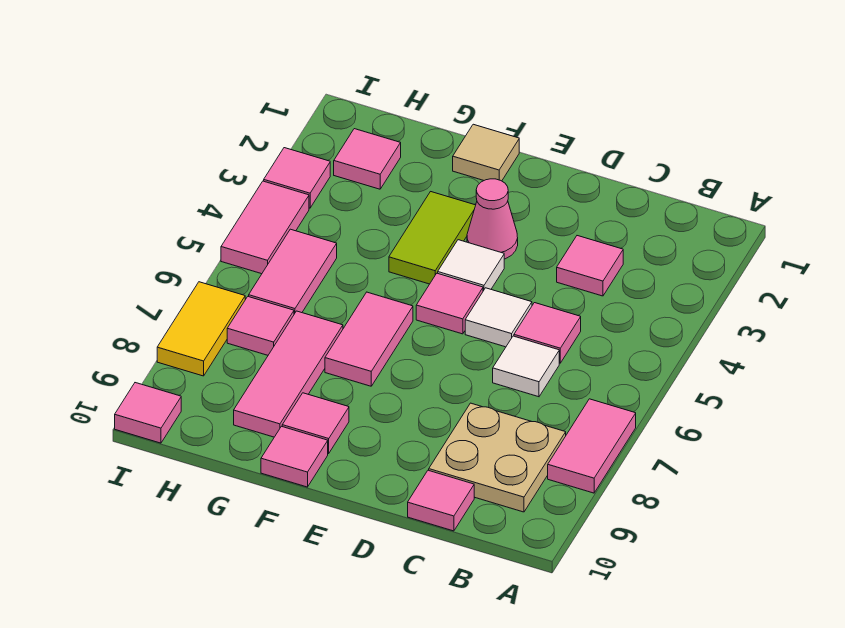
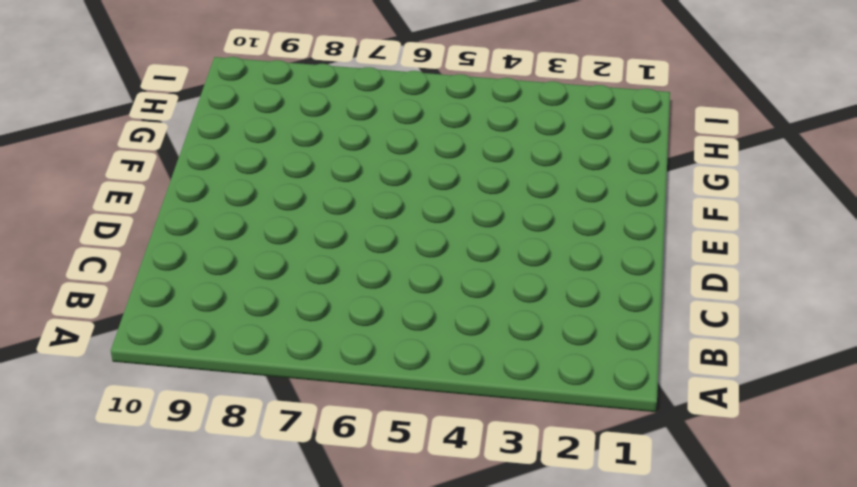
none -> pink 1x2 tile [548,399,636,493]
none -> tan 2x2 plate [429,403,566,512]
none -> pink 1x1 tile [557,236,623,296]

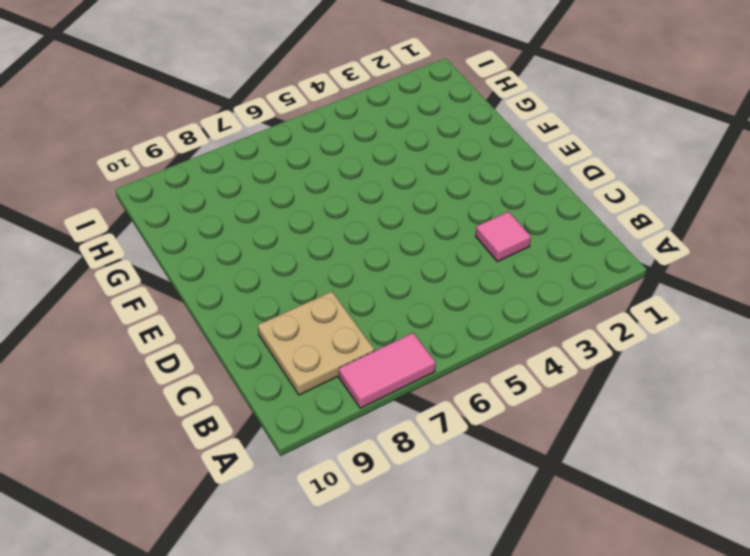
none -> pink 1x1 tile [514,303,581,363]
none -> white 1x1 tile [493,336,559,397]
none -> pink 1x1 tile [408,470,474,531]

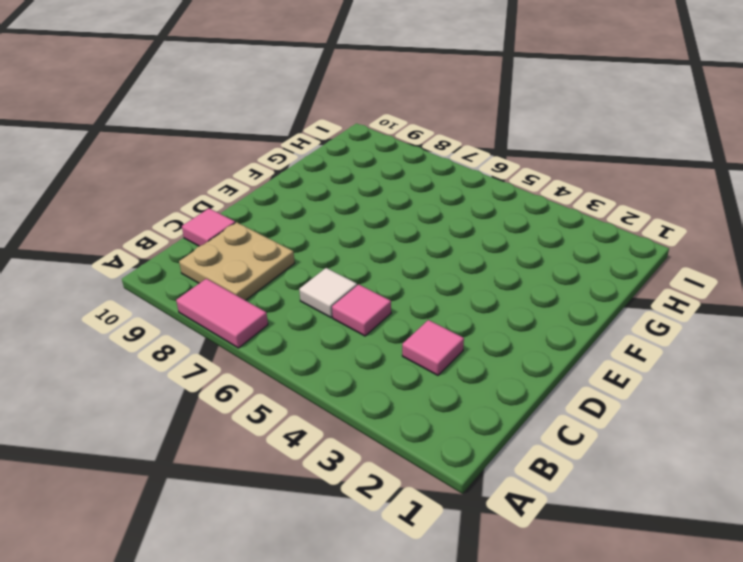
none -> white 1x1 tile [465,288,532,347]
none -> pink 1x1 cone [467,179,518,259]
none -> white 1x1 tile [438,240,504,291]

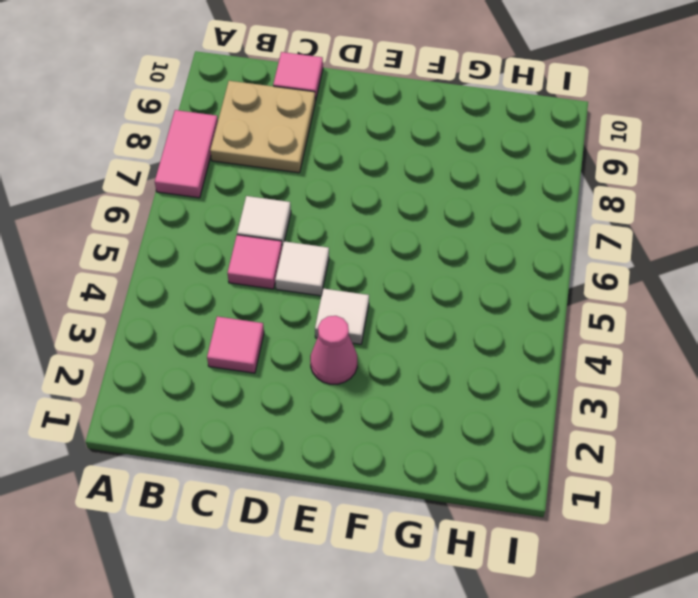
none -> pink 1x1 tile [416,273,483,334]
none -> tan 1x1 tile [453,124,519,181]
none -> lime 1x2 tile [389,192,476,284]

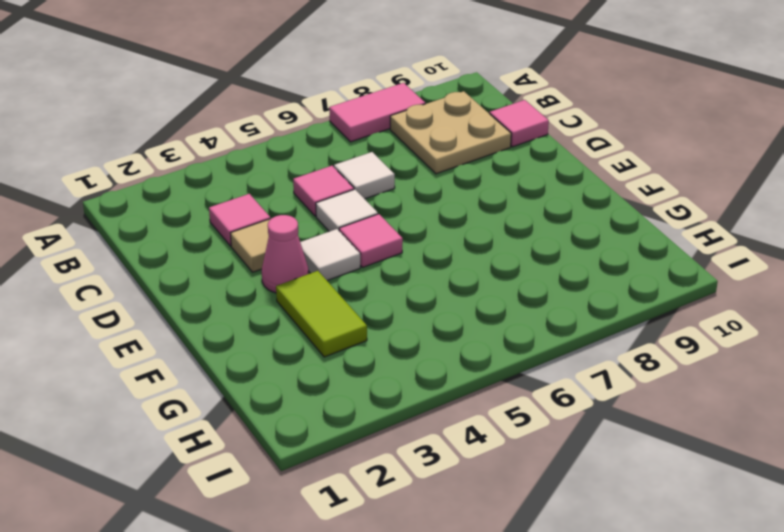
tan 1x1 tile [230,219,270,272] -> tan 1x1 tile moved to [453,124,519,181]
lime 1x2 tile [276,271,367,357] -> lime 1x2 tile turned to [389,192,476,284]
none -> pink 1x2 tile [325,292,413,386]
none -> pink 1x1 tile [282,393,349,453]
none -> pink 1x1 tile [261,426,328,487]

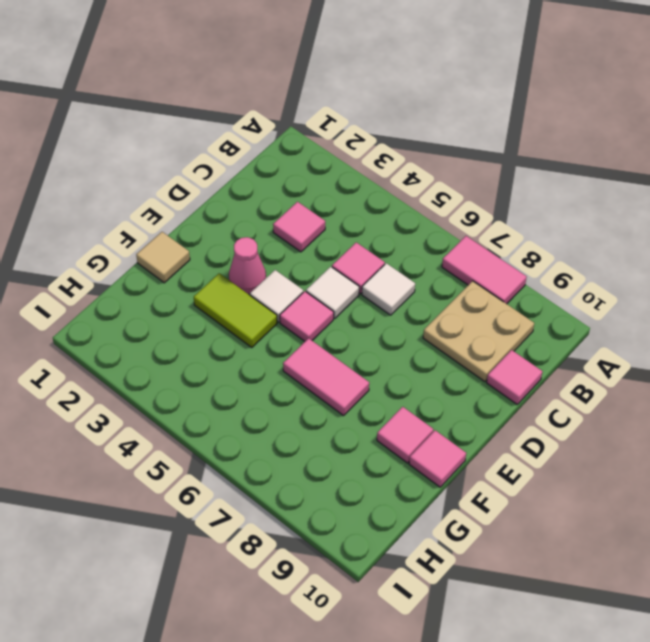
none -> pink 1x3 tile [234,311,343,437]
none -> pink 1x1 tile [334,129,401,189]
none -> pink 1x2 tile [249,229,337,314]

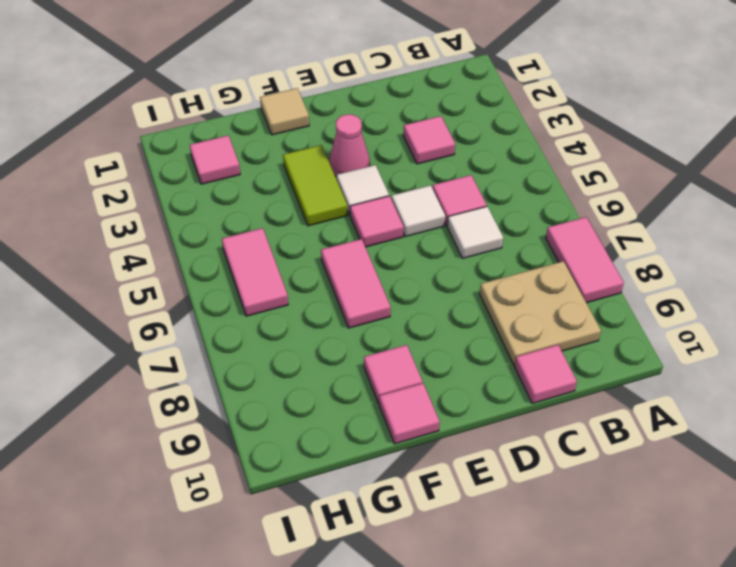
none -> pink 1x3 tile [234,311,343,437]
none -> pink 1x1 tile [227,297,294,355]
none -> pink 1x1 tile [264,148,330,208]

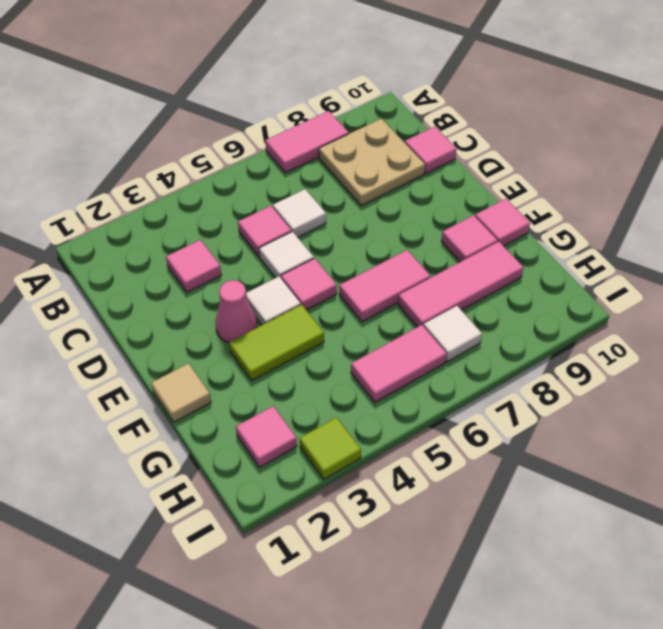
white 1x1 tile [424,306,482,362] -> pink 1x1 tile [227,297,294,355]
lime 1x1 tile [300,417,361,479] -> pink 1x1 tile [264,148,330,208]
none -> pink 1x2 tile [221,181,309,274]
none -> yellow 1x2 tile [157,282,245,376]
none -> pink 1x1 tile [115,383,181,443]

